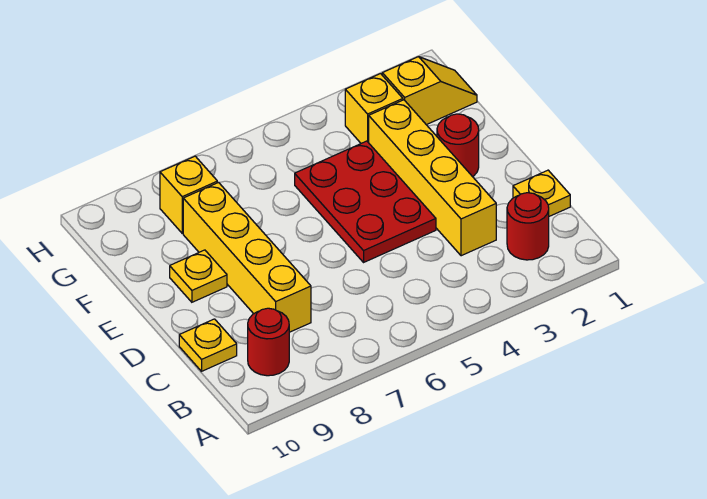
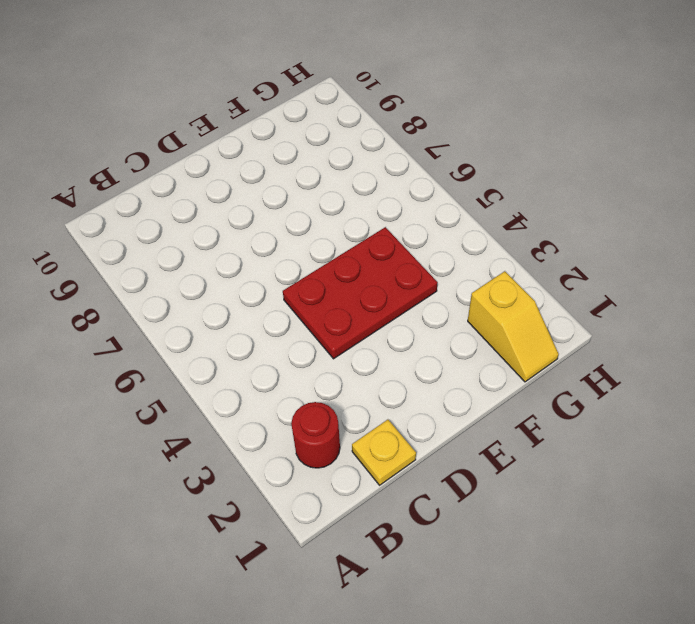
none -> red 1x1 round brick [248,308,289,376]
none -> yellow 1x4 brick [369,100,496,256]
none -> yellow 1x4 brick [183,183,311,332]

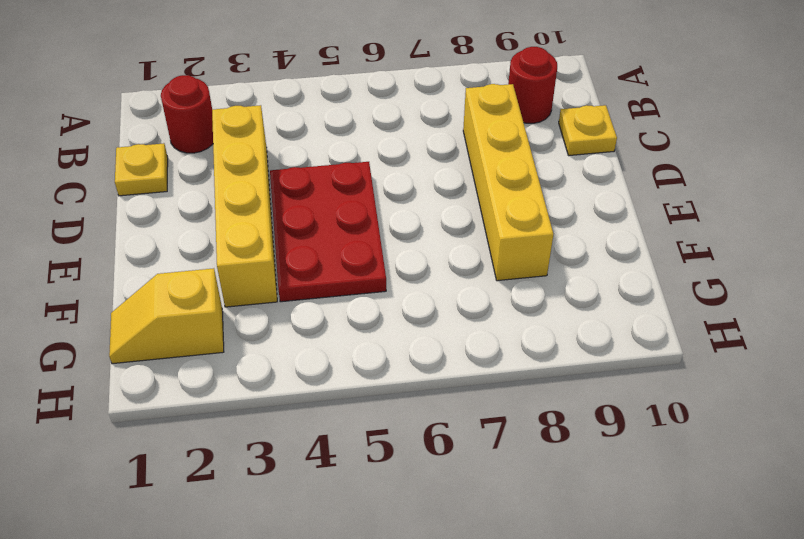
none -> red 1x1 round brick [437,114,479,177]
none -> yellow 1x1 plate [170,250,227,302]
none -> yellow 1x1 brick [345,74,403,143]

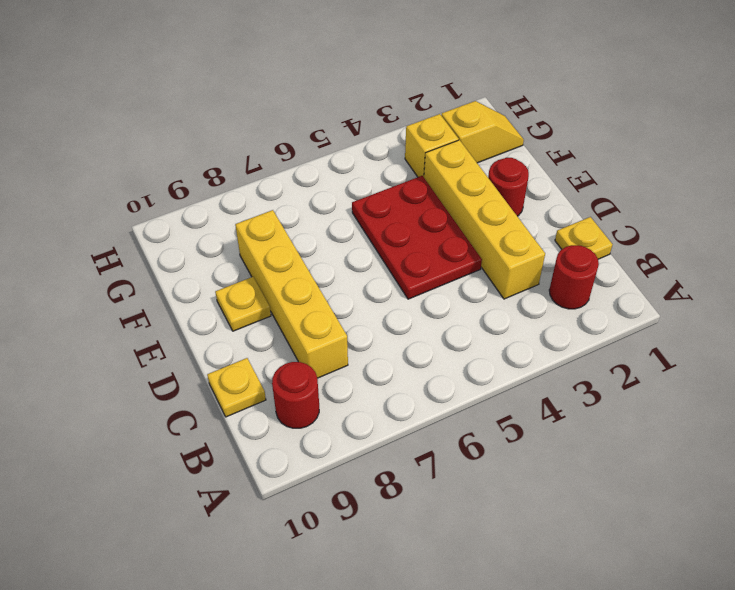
none -> yellow 1x1 brick [160,156,217,233]

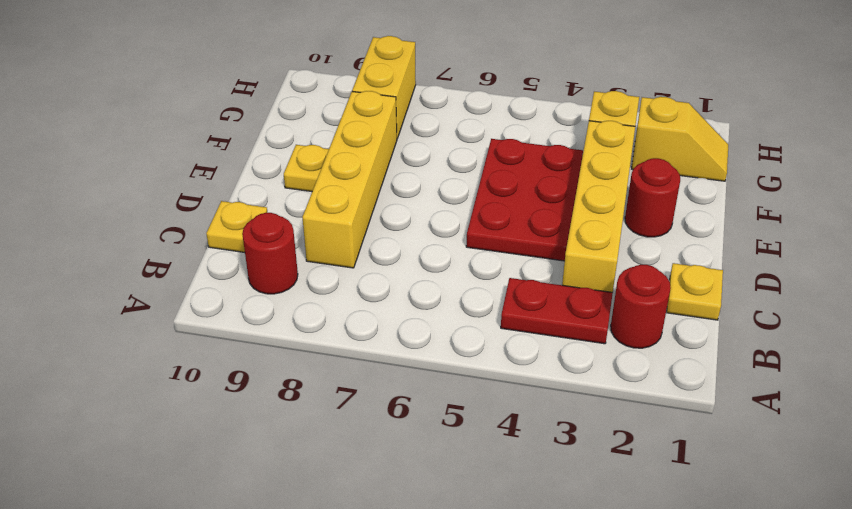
red 1x2 plate [501,278,613,344] -> none
yellow 1x2 brick [352,36,416,138] -> yellow 1x1 brick [160,156,217,233]

